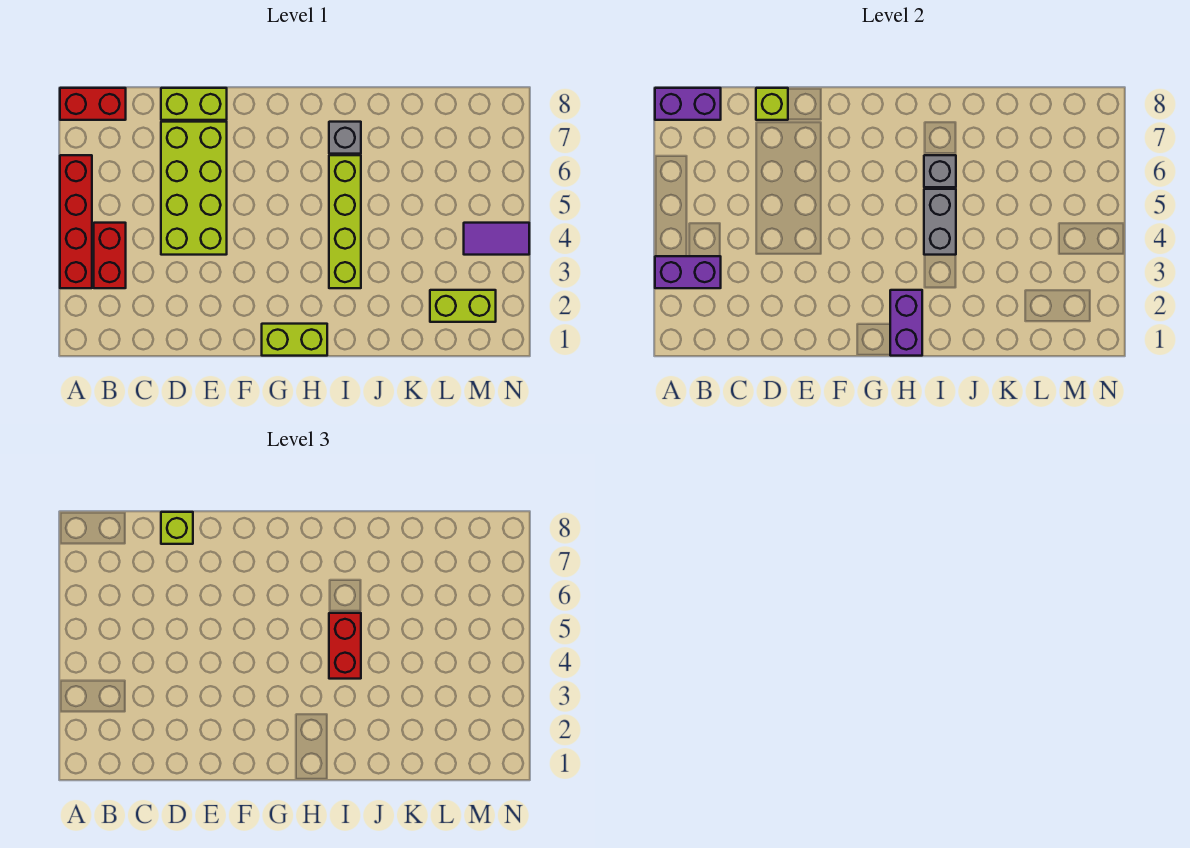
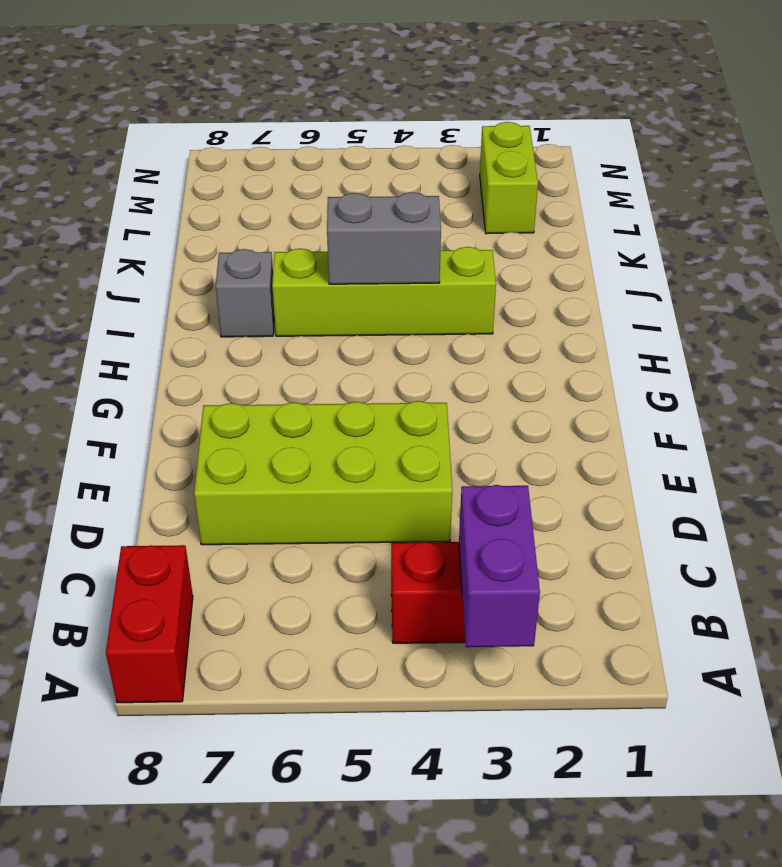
none -> red 1x4 brick [60,155,92,288]
none -> lime 1x2 brick [161,88,227,120]
none -> lime 1x2 brick [262,324,327,356]

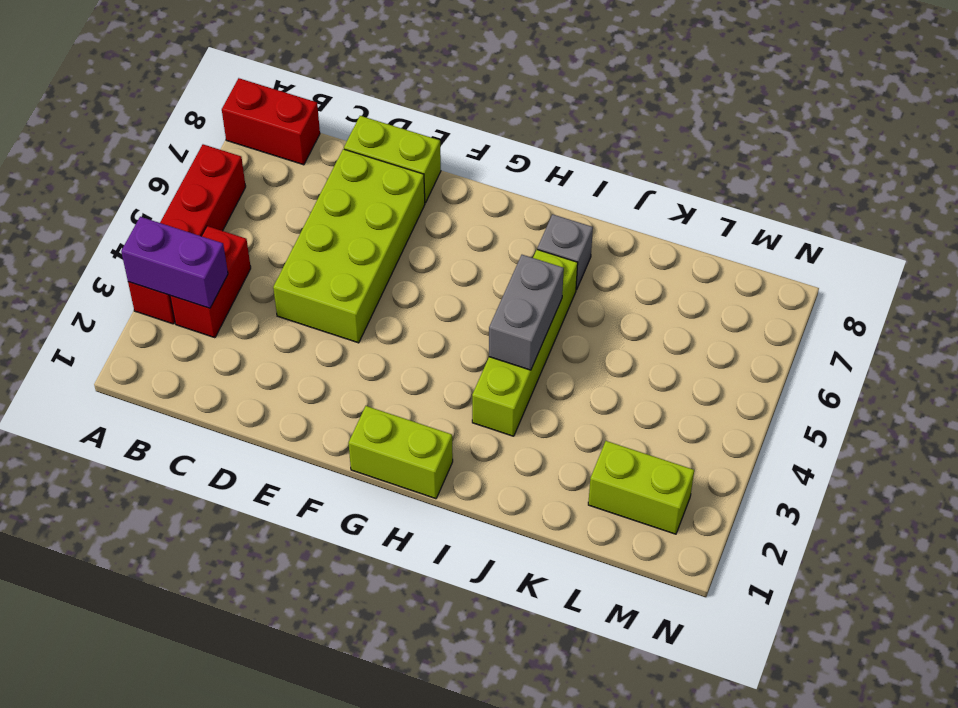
none -> purple 1x2 tile [464,223,529,255]
none -> purple 1x2 brick [655,88,721,120]
none -> lime 1x1 brick [756,88,788,120]

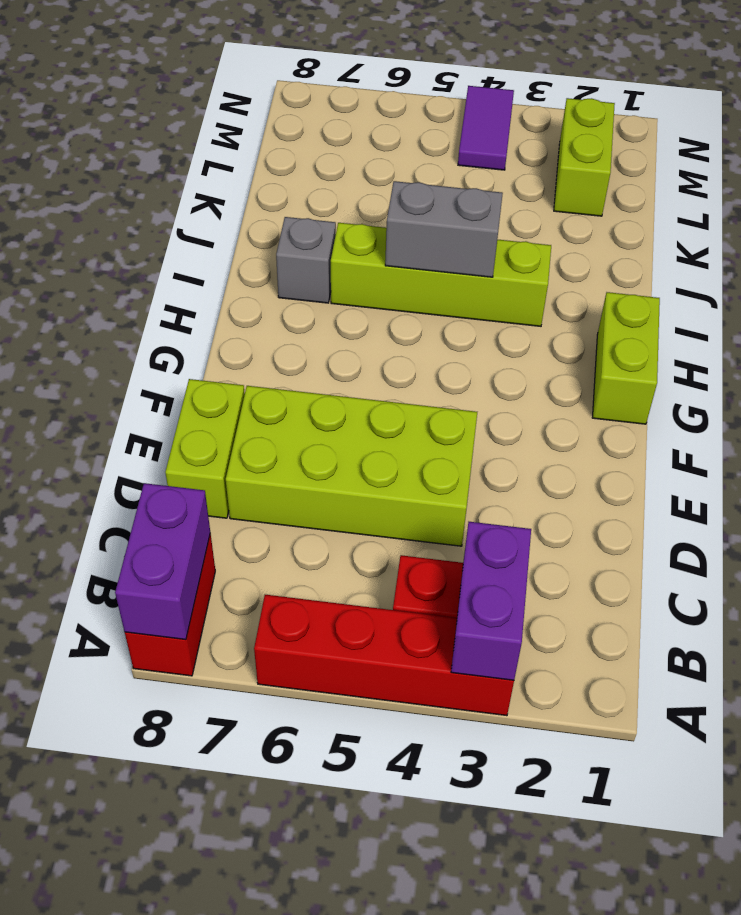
none -> lime 1x1 brick [756,88,788,120]
none -> purple 1x2 brick [890,290,922,356]
none -> grey 1x1 brick [924,155,956,187]

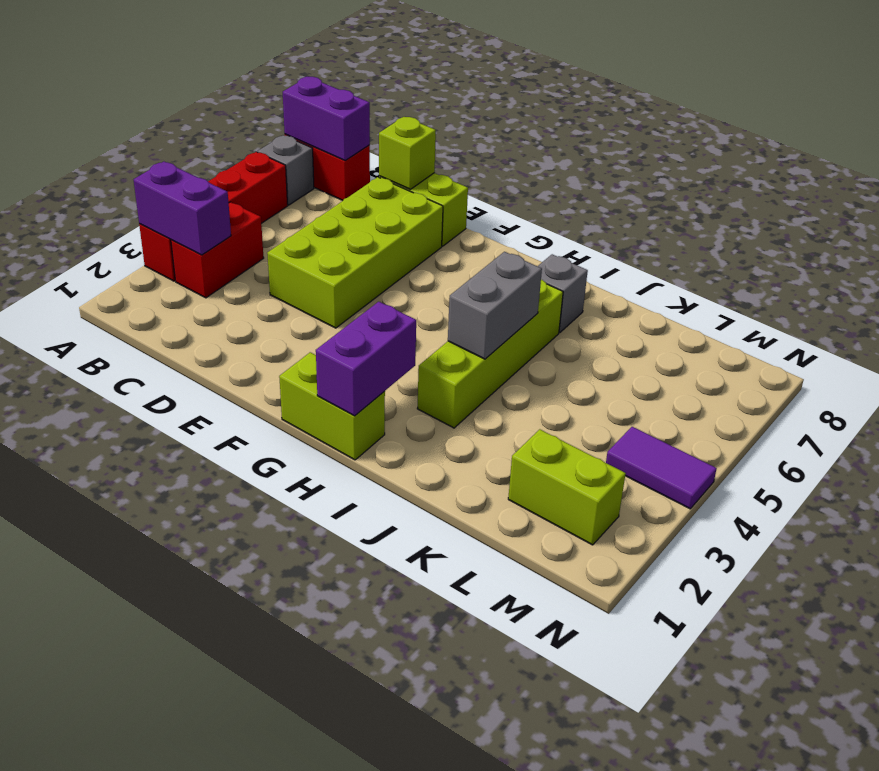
grey 1x1 brick [258,135,314,205] -> grey 1x1 brick moved to [924,155,956,187]
none -> lime 1x1 brick [161,512,193,544]
none -> red 1x2 brick [329,613,361,679]

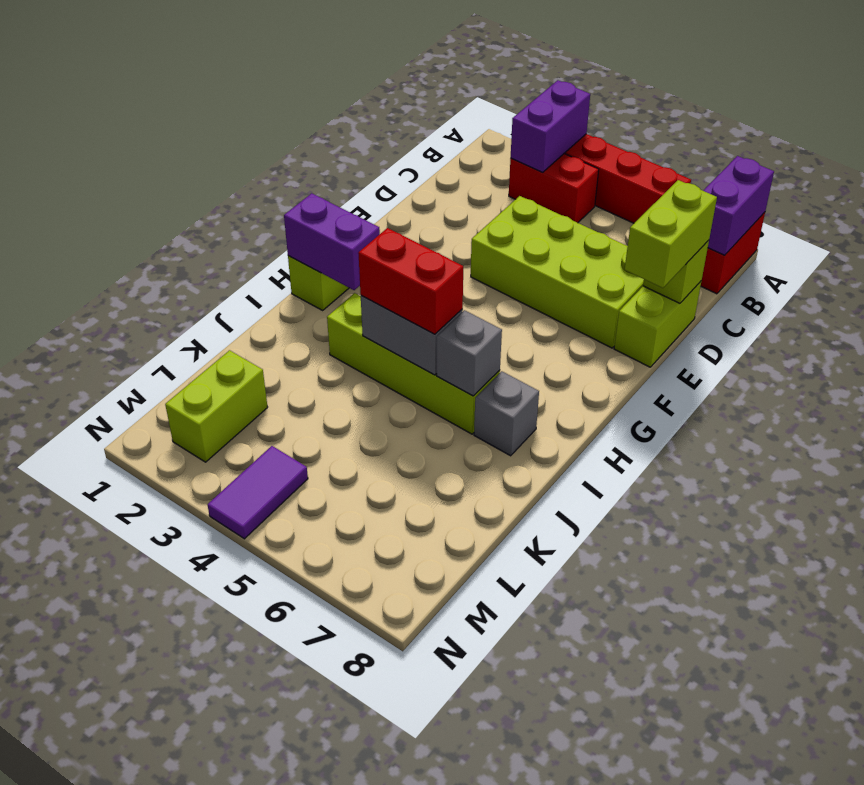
lime 1x2 brick [625,180,717,288] -> lime 1x1 brick [161,512,193,544]

